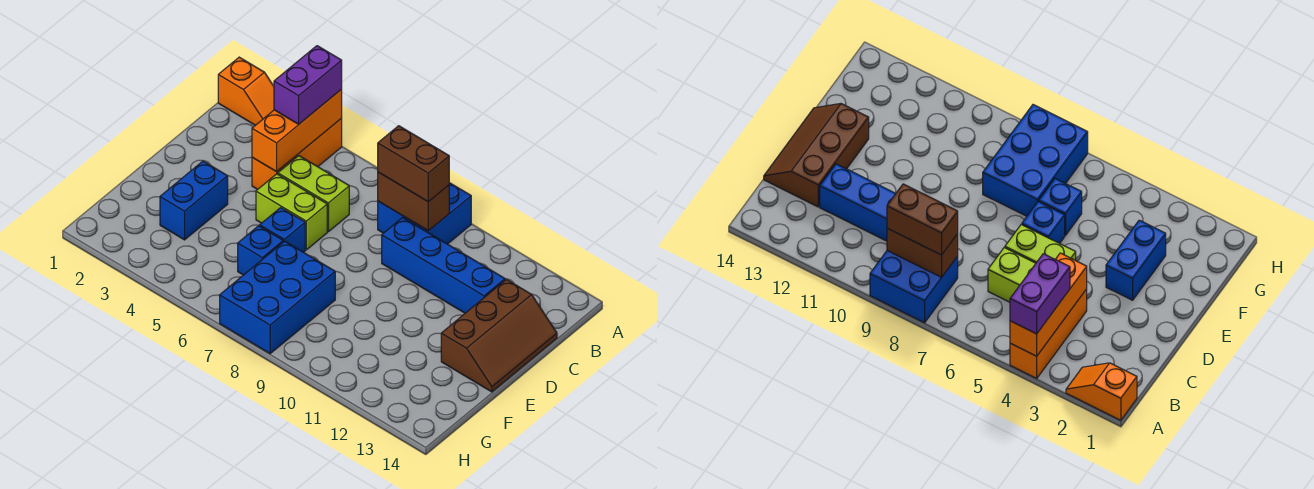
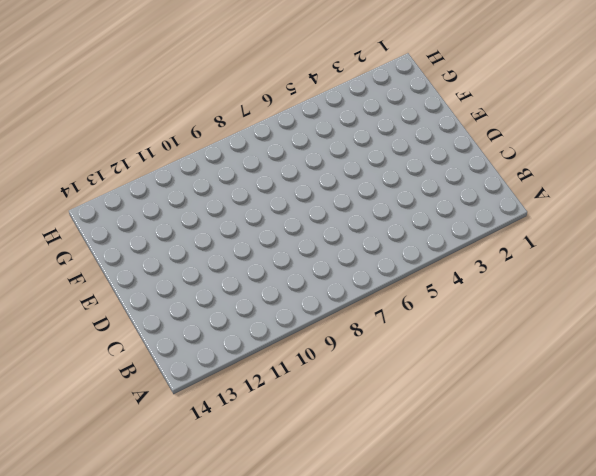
none -> orange 1x2 slope [218,57,274,125]
none -> orange 1x3 brick [252,119,342,189]
none -> blue 2x2 brick [378,183,471,244]

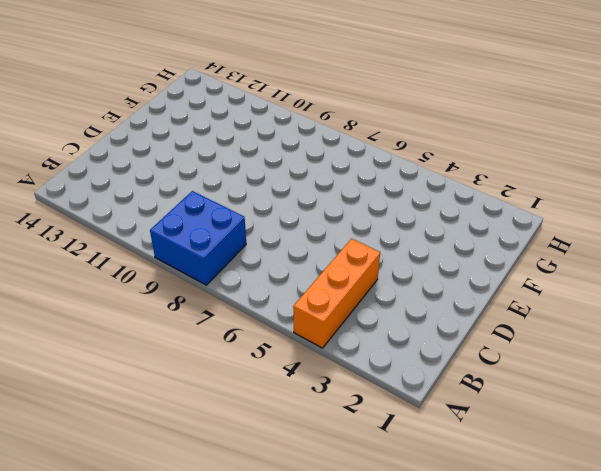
none -> orange 1x2 slope [218,57,274,125]
none -> lime 1x2 brick [278,156,349,232]
none -> blue 1x4 brick [382,218,505,313]

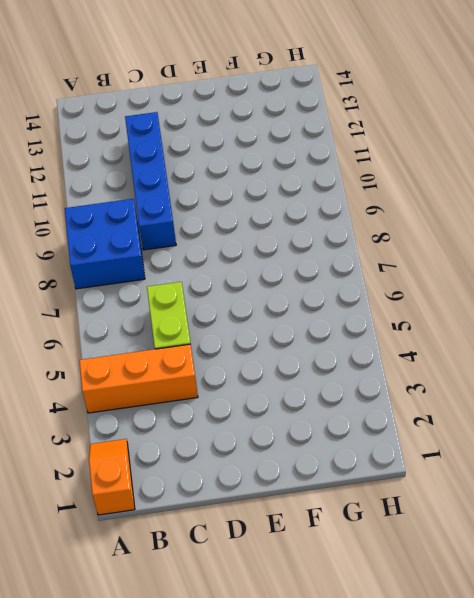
none -> brown 2x3 slope [441,279,557,392]
none -> lime 1x2 brick [256,174,327,250]
none -> blue 1x2 brick [160,161,228,240]

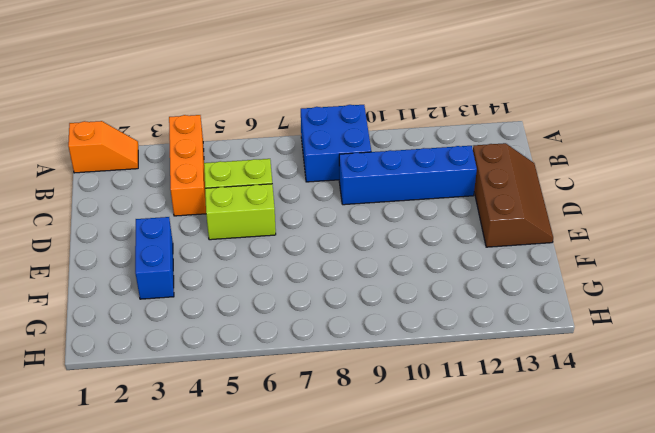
none -> blue 1x1 brick [260,208,305,252]
none -> blue 1x1 brick [238,226,283,275]
none -> blue 2x3 brick [220,241,335,354]

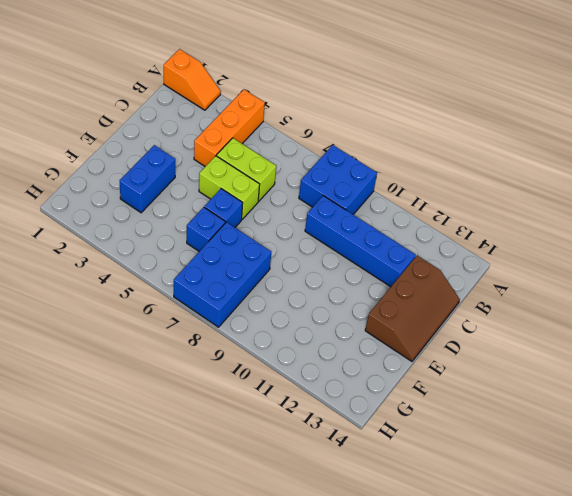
none -> orange 1x3 brick [252,89,342,172]
none -> brown 1x2 brick [378,172,449,231]
none -> purple 1x2 brick [274,46,342,124]

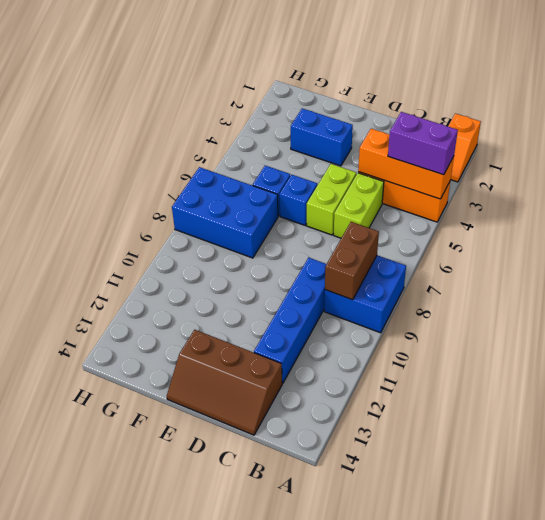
none -> brown 1x2 brick [378,126,449,202]

